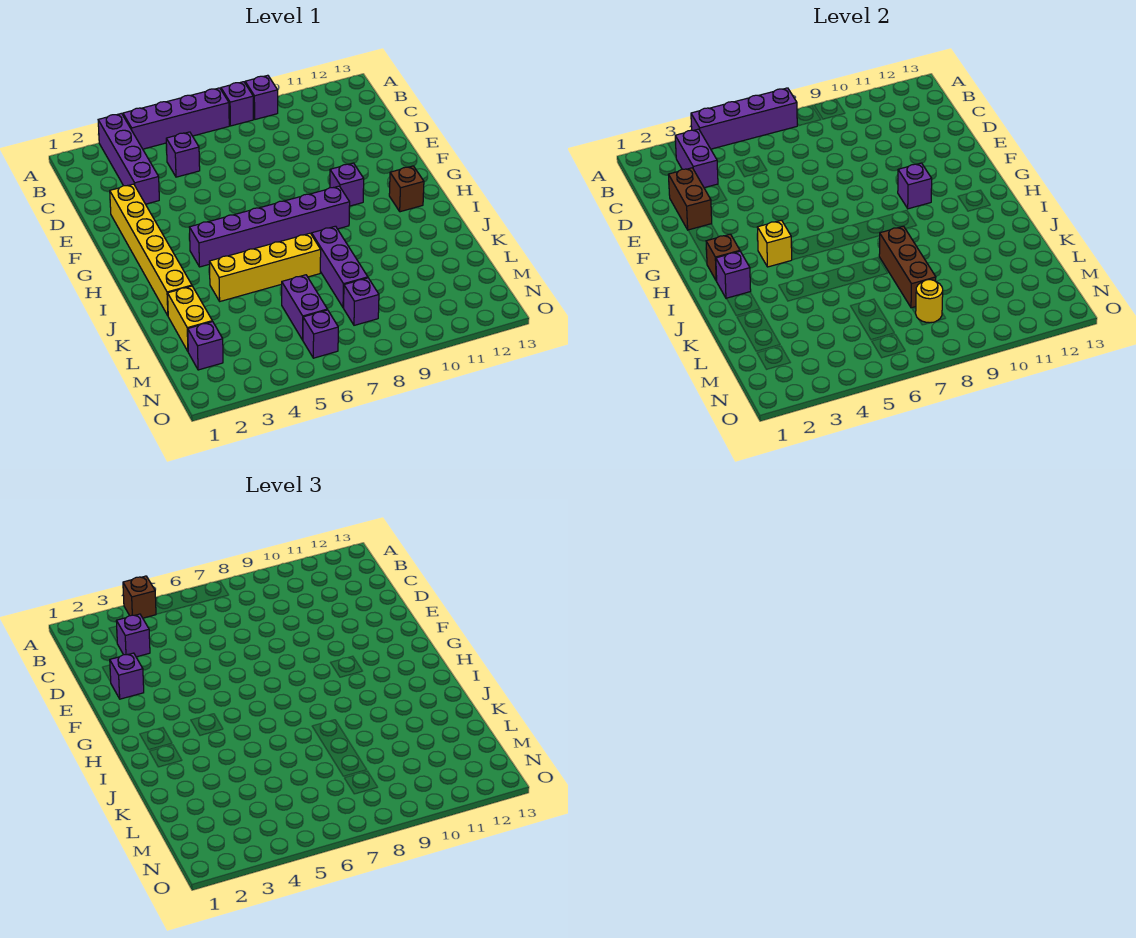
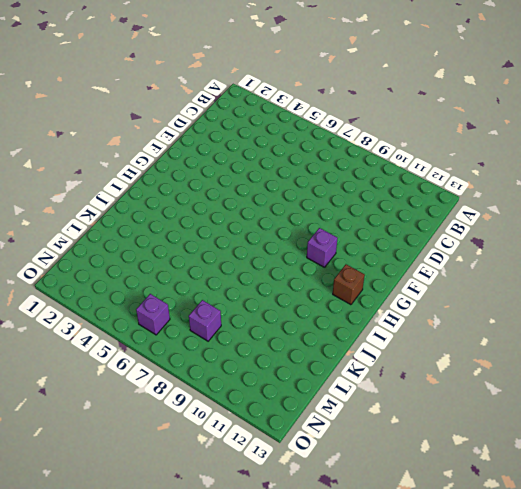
none -> purple 1x4 brick [98,113,159,204]
none -> purple 1x4 brick [123,88,229,149]
none -> purple 1x1 brick [221,82,253,126]

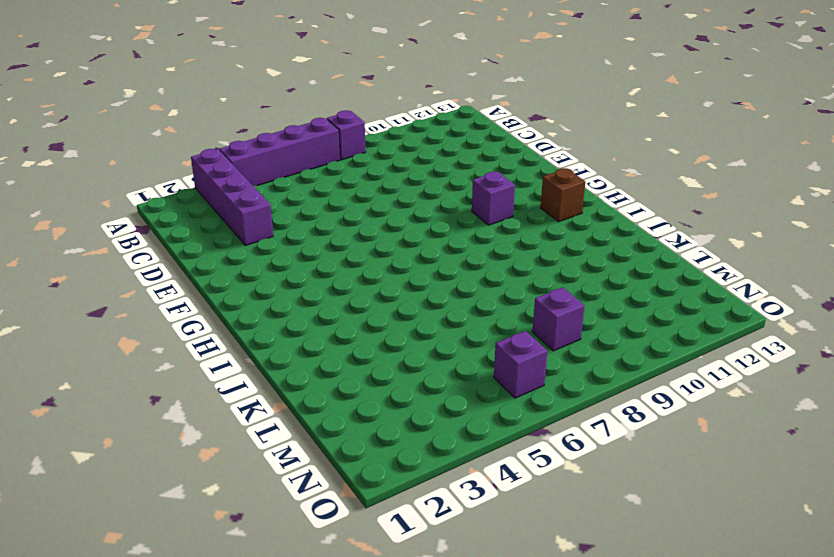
none -> purple 1x1 brick [245,75,278,119]
none -> purple 1x1 brick [166,132,200,177]
none -> yellow 1x6 brick [110,184,192,316]

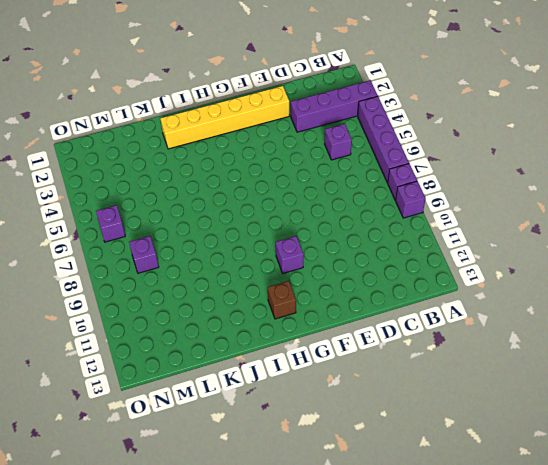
none -> purple 1x6 brick [189,186,350,267]
none -> yellow 1x4 brick [209,233,321,301]
none -> purple 1x3 brick [312,226,368,308]

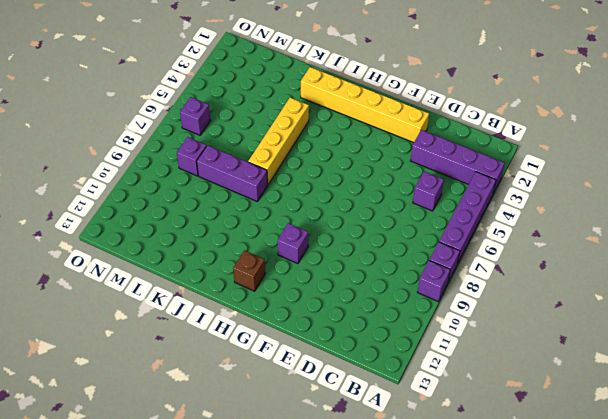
none -> purple 1x6 brick [189,186,350,267]
none -> yellow 1x2 brick [168,286,212,351]
none -> purple 1x2 brick [282,275,327,340]

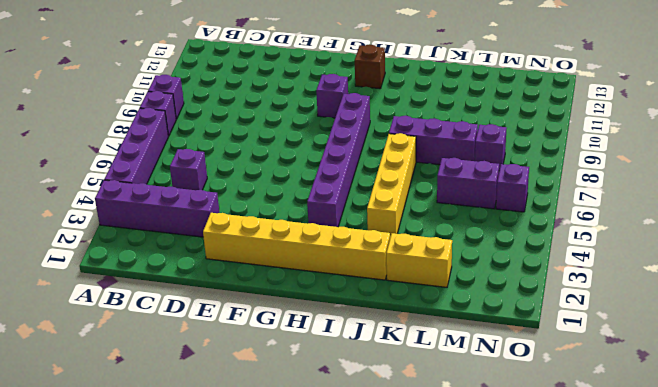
none -> purple 1x1 brick [188,322,223,370]
none -> purple 1x4 brick [691,88,797,149]
none -> purple 1x2 brick [675,129,718,188]

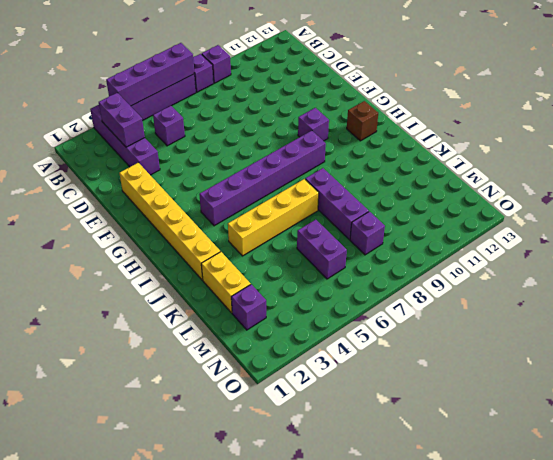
none -> purple 1x1 brick [303,310,338,358]
none -> brown 1x2 brick [668,168,712,230]
none -> purple 1x1 brick [898,163,932,209]

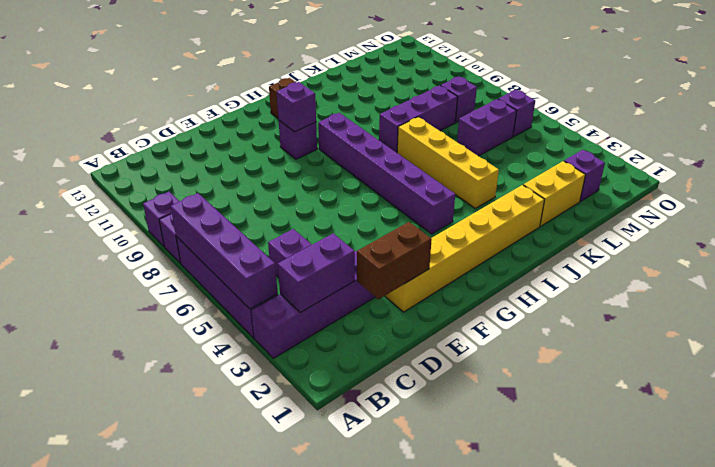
none -> brown 1x1 brick [706,234,740,281]
none -> yellow 1x1 brick [757,220,792,267]
none -> purple 1x1 brick [716,251,751,299]

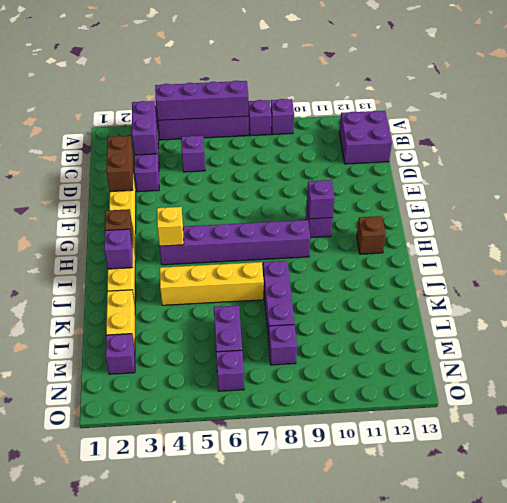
purple 2x2 brick [339,110,392,164] -> none
none -> brown 1x3 brick [879,226,936,308]
none -> yellow 1x1 round brick [916,280,943,323]
none -> brown 1x1 brick [123,576,156,618]

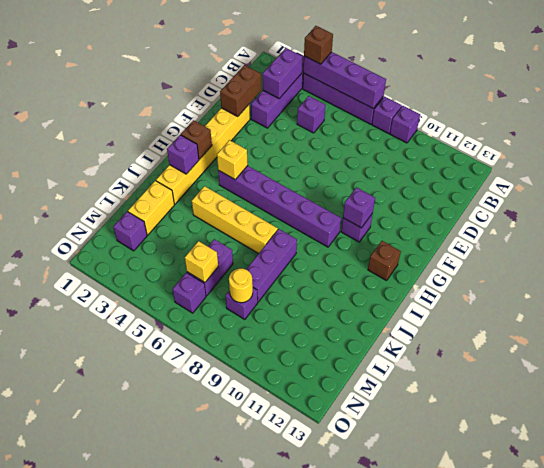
yellow 1x1 brick [185,241,218,283] -> none
none -> brown 1x3 brick [879,226,936,308]
none -> purple 1x1 brick [116,614,150,657]
none -> purple 1x1 brick [110,653,144,699]

